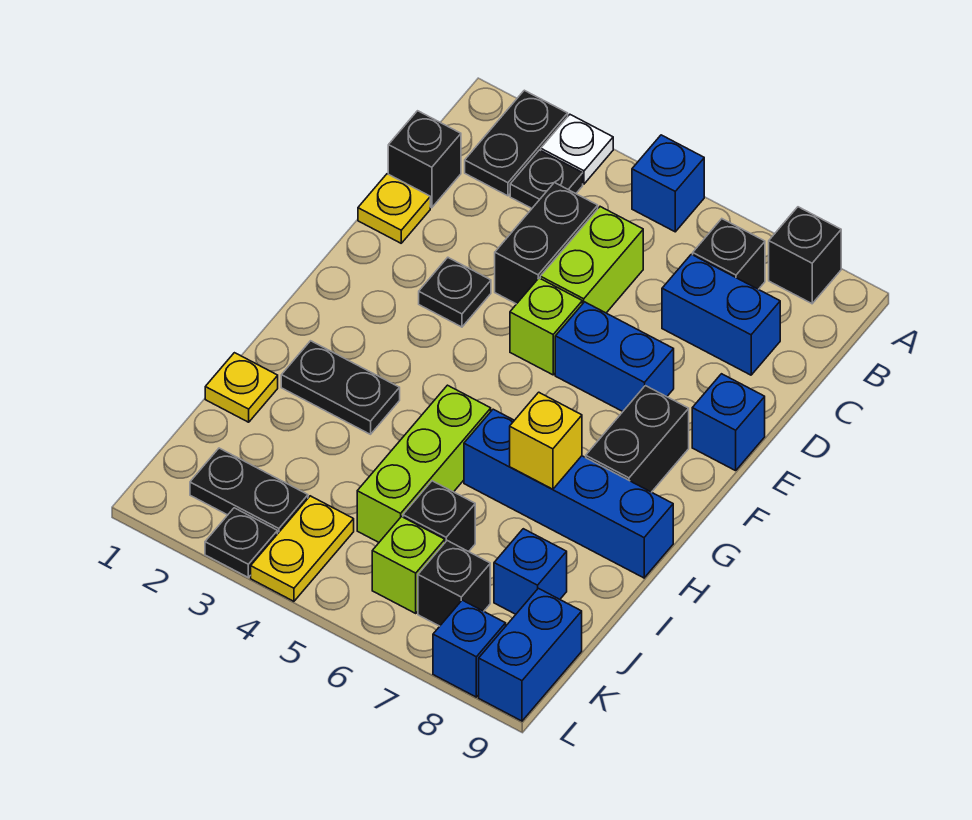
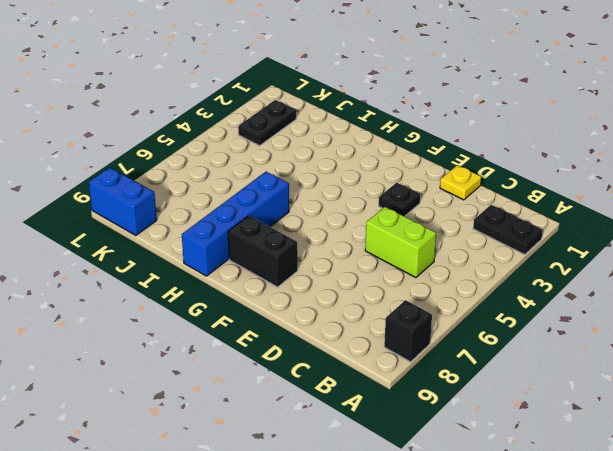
none -> white 1x1 plate [541,115,613,184]
none -> blue 1x1 brick [632,135,704,232]
none -> black 1x1 plate [510,150,583,208]
none -> black 1x1 brick [693,219,765,289]

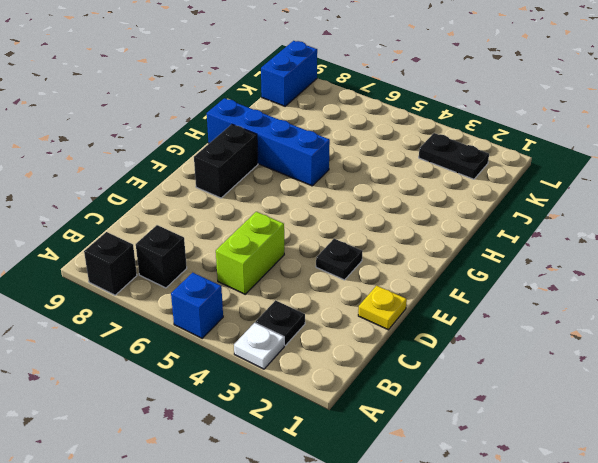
none -> black 1x2 plate [465,90,568,196]
none -> black 1x1 brick [388,111,461,208]
none -> black 1x2 brick [495,182,598,304]
none -> blue 1x2 brick [662,254,780,375]

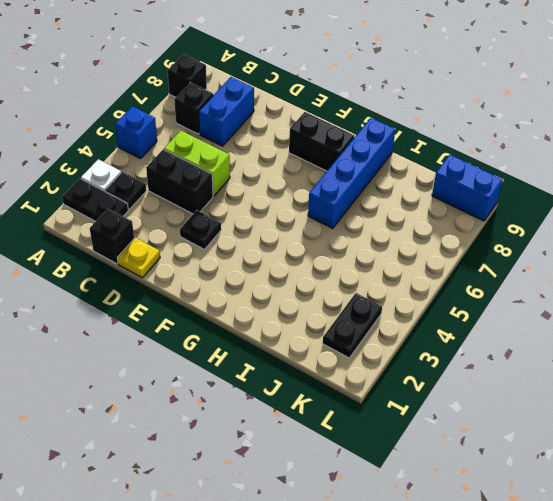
none -> lime 1x1 brick [510,278,582,375]
none -> blue 1x2 brick [555,302,674,411]
none -> blue 1x1 brick [692,374,765,471]
none -> black 1x2 plate [281,341,400,434]

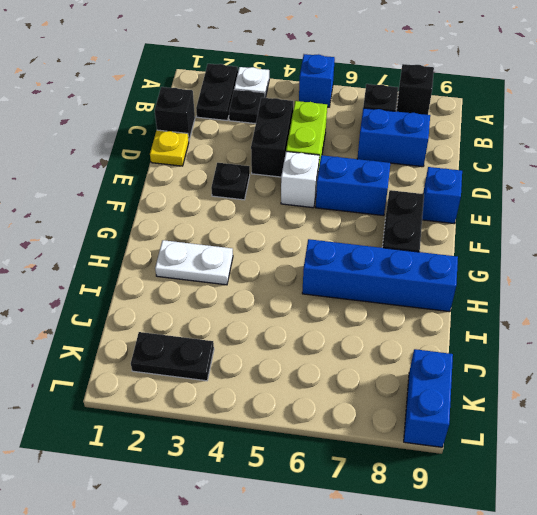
white 1x1 brick [281,151,319,208] -> lime 1x1 brick [510,278,582,375]
white 1x2 plate [155,240,233,285] -> black 1x2 plate [281,341,400,434]
none -> lime 1x3 brick [357,385,491,542]
none -> yellow 1x1 plate [205,353,278,422]
none -> black 1x1 brick [403,481,475,552]
none -> blue 1x1 brick [494,529,567,614]

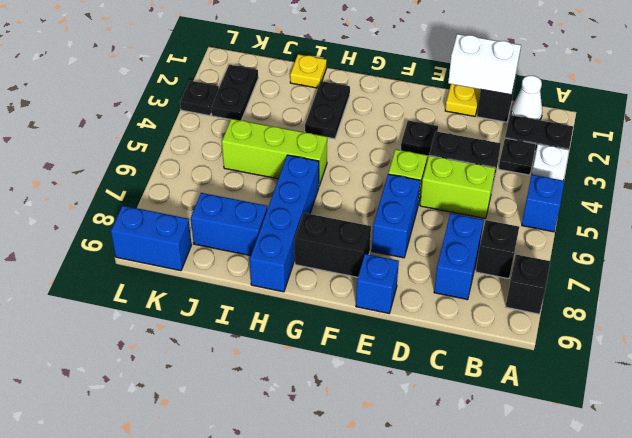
white 1x1 cone [511,76,542,120] -> none
white 1x2 brick [448,34,521,95] -> none
blue 1x2 brick [191,193,267,256] -> blue 1x1 brick [494,529,567,614]
none -> black 1x1 brick [403,481,475,552]
none -> yellow 1x2 plate [251,496,354,601]
none -> lime 1x1 brick [372,517,445,613]
none -> black 1x1 brick [418,541,490,626]

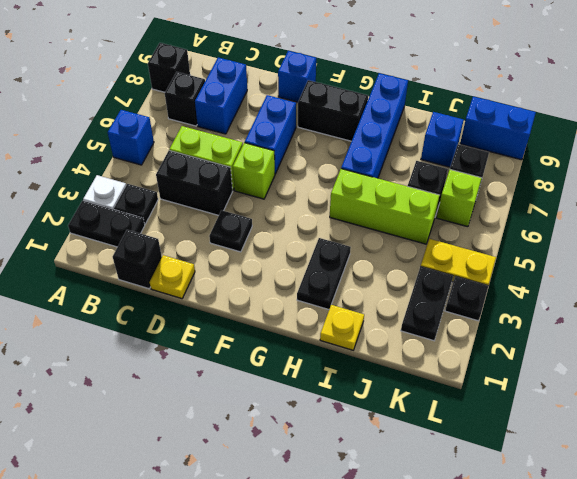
none -> blue 1x1 brick [433,600,506,697]
none -> yellow 1x1 brick [510,392,582,489]

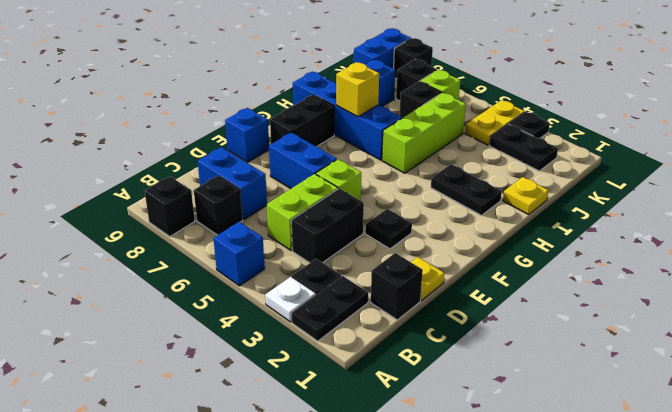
black 1x1 brick [394,38,433,79] -> blue 1x1 brick [433,600,506,697]

